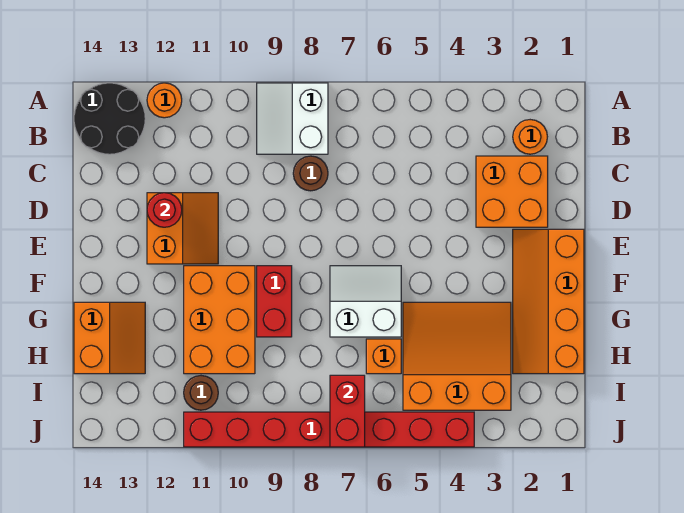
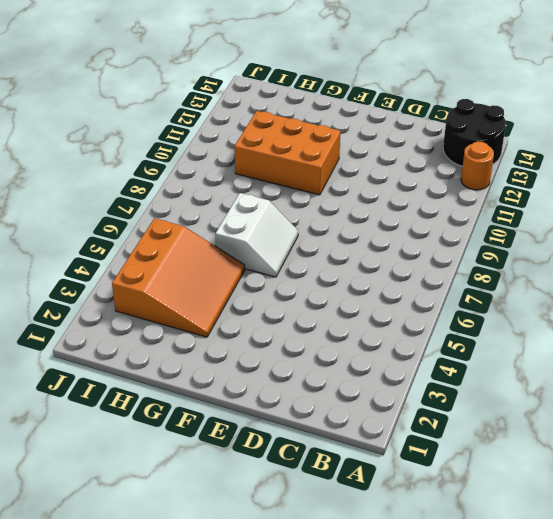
none -> white 2x2 slope [257,83,328,154]
none -> orange 1x1 round brick [513,120,547,154]
none -> orange 2x2 brick [476,156,548,227]

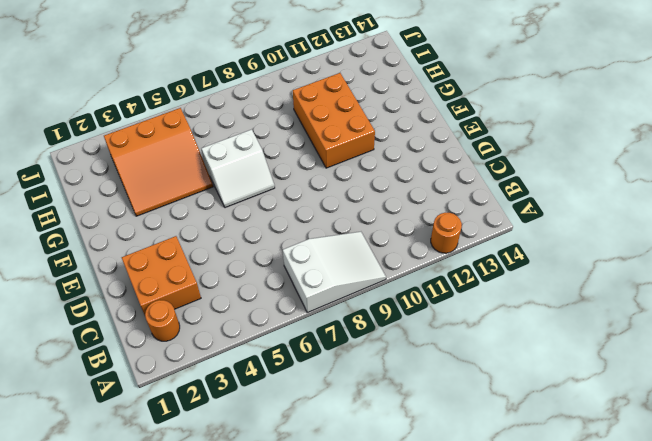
white 2x3 slope [283,232,386,312] -> white 2x2 slope [257,83,328,154]
none -> black 2x2 round brick [74,83,145,154]
none -> brown 1x1 round brick [293,156,328,191]
none -> orange 2x2 slope [147,193,218,264]

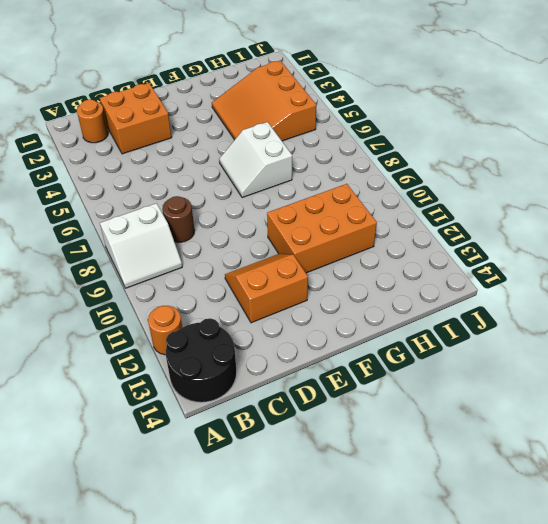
none -> orange 2x4 slope [513,229,584,374]
none -> red 1x2 brick [257,266,292,337]
none -> orange 2x2 slope [74,302,145,374]

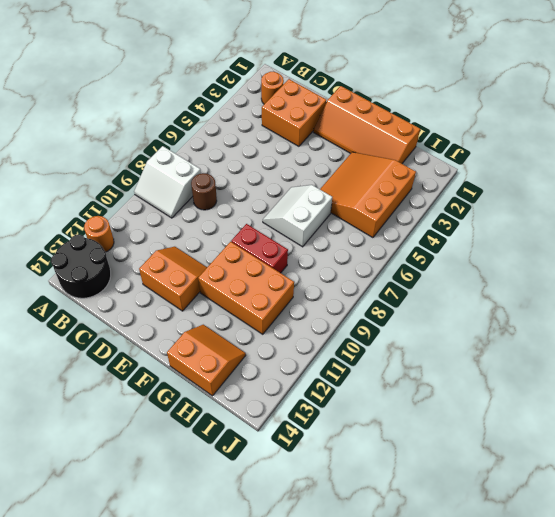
none -> orange 1x1 brick [366,339,401,374]
none -> brown 1x1 round brick [184,376,218,410]
none -> red 1x8 brick [184,412,474,447]

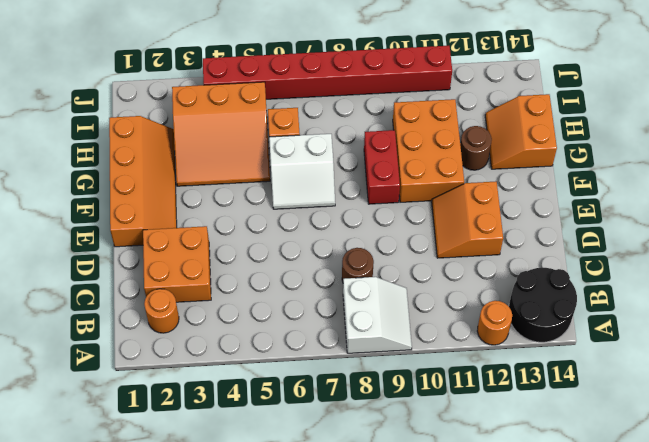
brown 1x1 round brick [460,126,492,170] -> brown 1x1 round brick moved to [184,376,218,410]
none -> red 1x1 round brick [147,193,182,227]
none -> red 1x2 brick [330,375,365,447]

